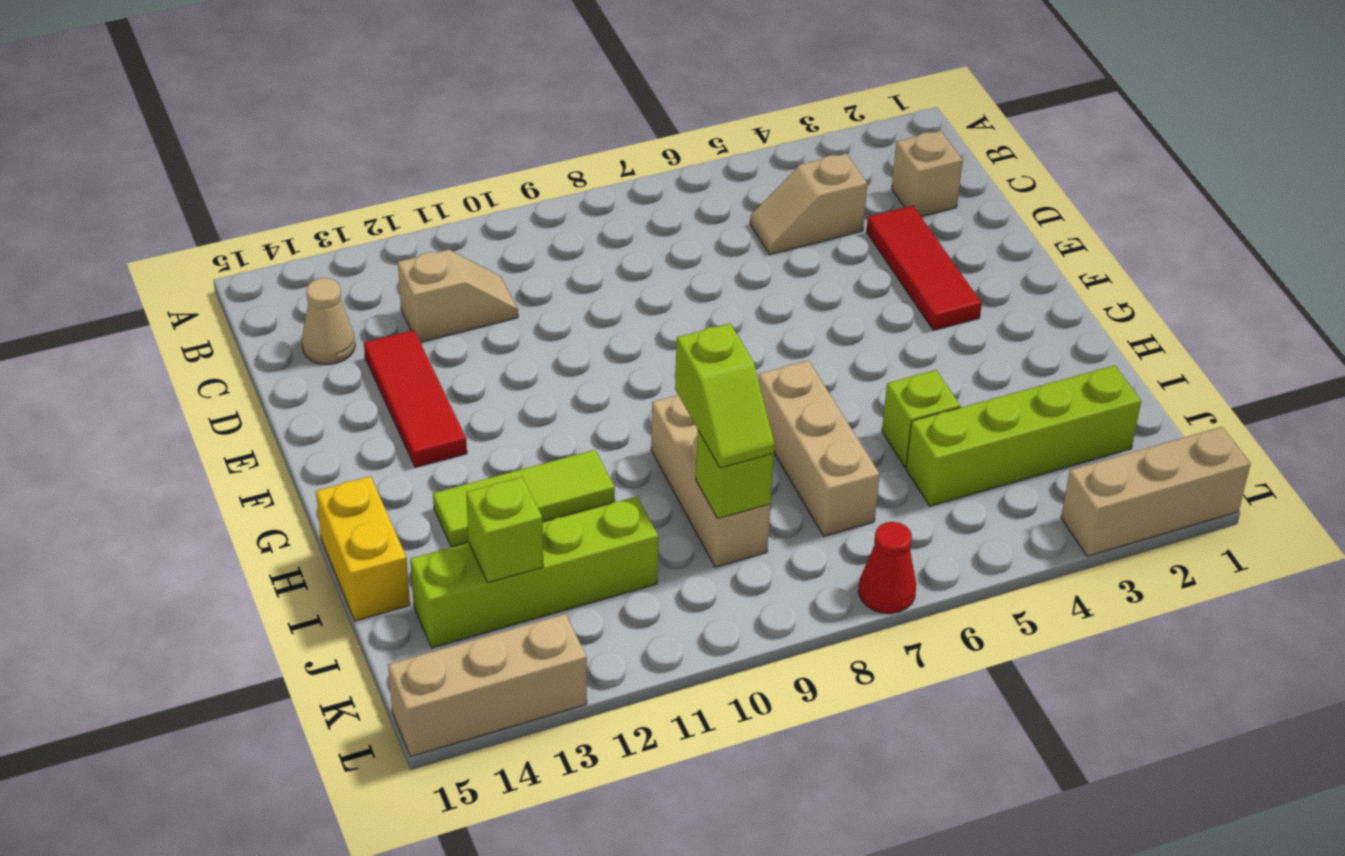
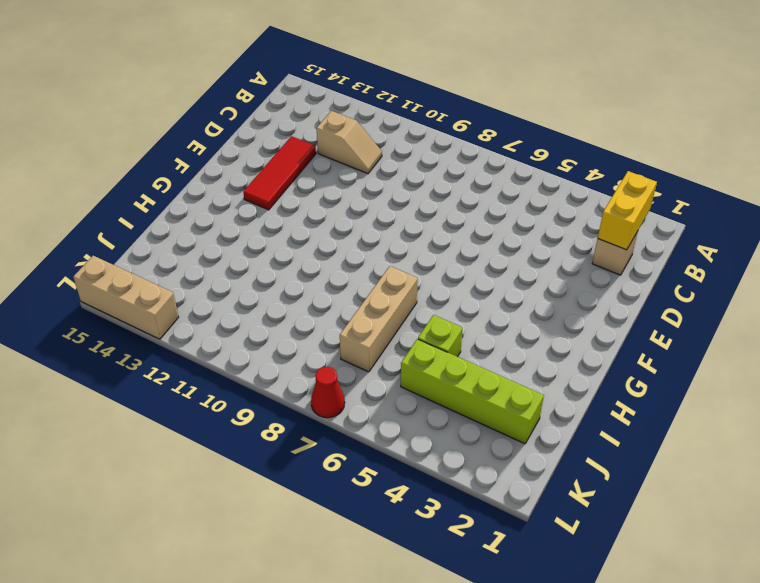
yellow 1x2 brick [598,171,657,250] -> yellow 1x2 brick moved to [316,476,410,621]
none -> tan 1x2 slope [750,153,868,254]
none -> tan 1x1 cone [302,278,355,364]
none -> red 1x3 tile [866,206,982,330]

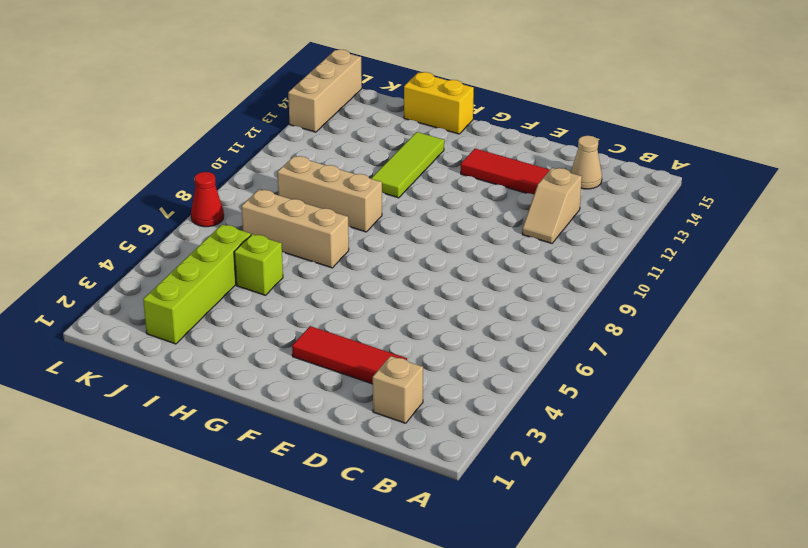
none -> tan 1x2 slope [750,153,868,254]
none -> lime 1x4 brick [410,497,658,648]
none -> tan 1x3 brick [1061,427,1251,556]

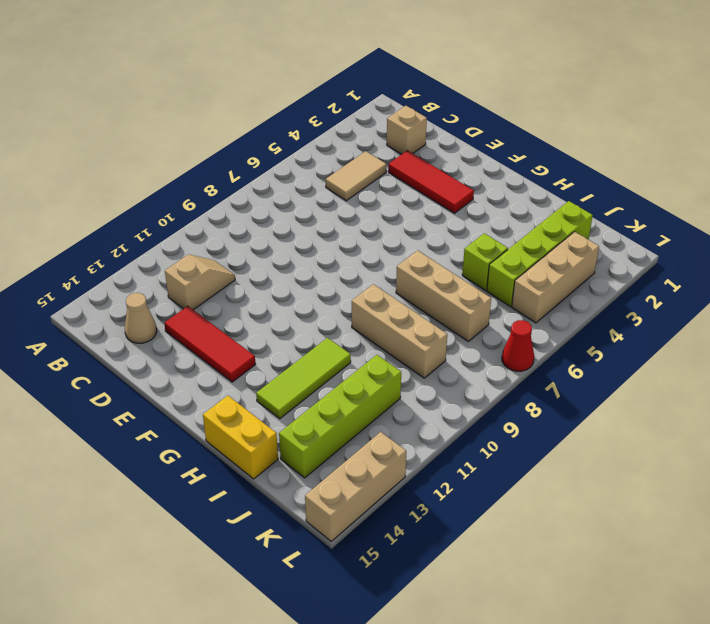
tan 1x2 tile [326,151,386,201] -> tan 1x2 slope [750,153,868,254]
tan 1x3 brick [512,232,599,323] -> tan 1x3 brick moved to [1061,427,1251,556]
none -> lime 1x1 brick [696,431,774,518]
none -> lime 1x1 brick [466,477,543,583]
none -> lime 1x2 slope [675,324,775,468]

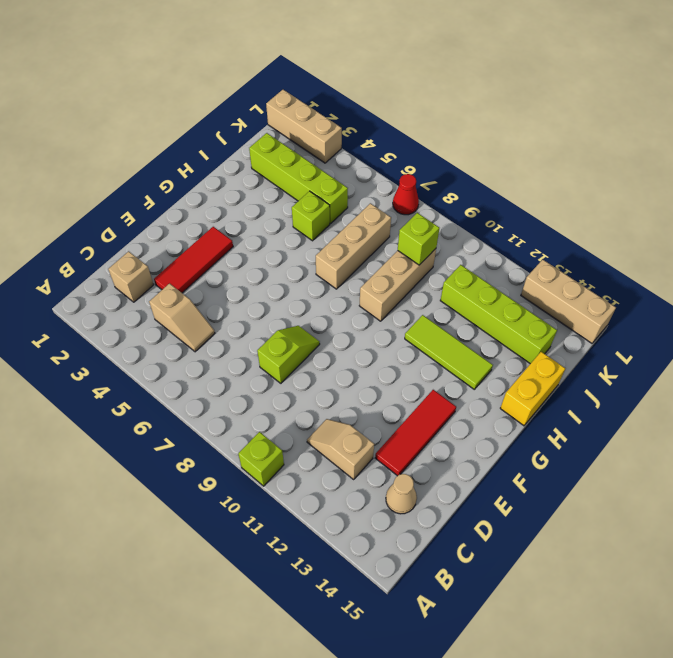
lime 1x1 brick [238,432,284,486] -> lime 1x1 brick moved to [466,477,543,583]
lime 1x2 slope [257,326,320,383] -> lime 1x2 slope moved to [675,324,775,468]

